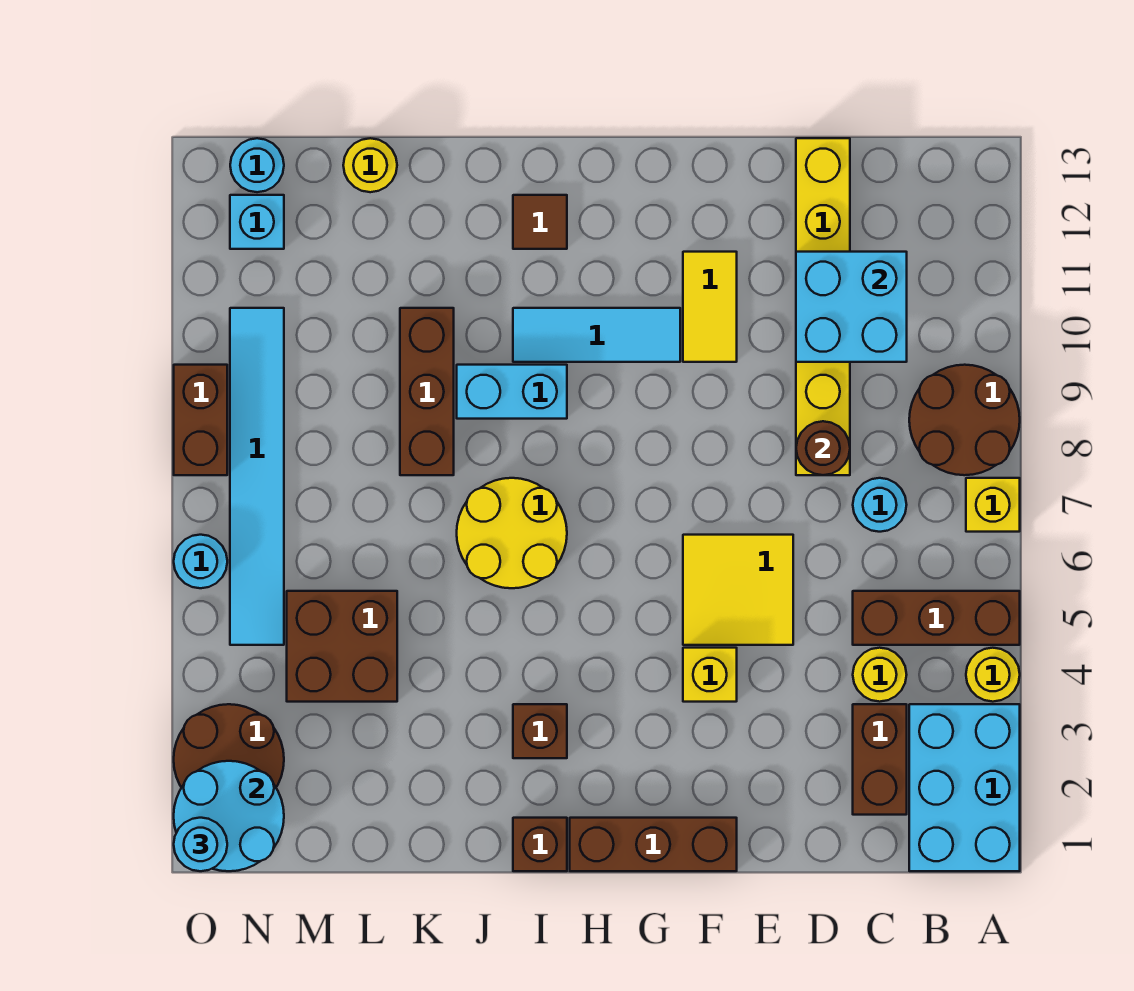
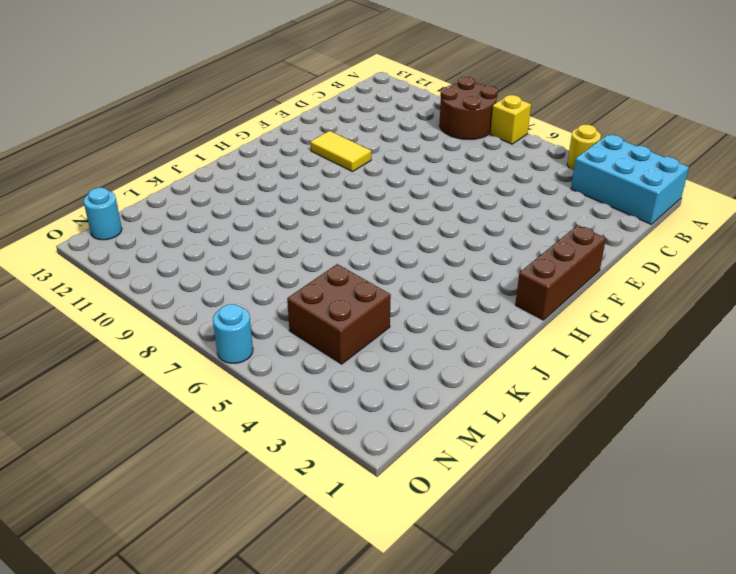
none -> brown 1x3 brick [853,591,1020,645]
none -> brown 1x2 brick [853,704,907,815]
none -> yellow 1x1 round brick [853,648,907,702]
none -> cyan 1x1 round brick [853,478,907,532]

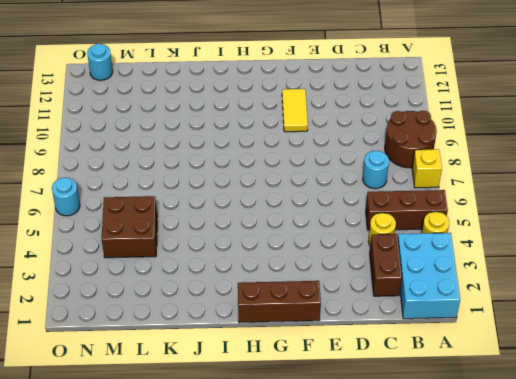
none -> yellow 1x6 brick [796,138,850,475]
none -> yellow 2x2 tile [683,535,793,645]
none -> yellow 1x1 brick [683,648,737,702]
none -> cyan 1x3 tile [513,308,680,362]

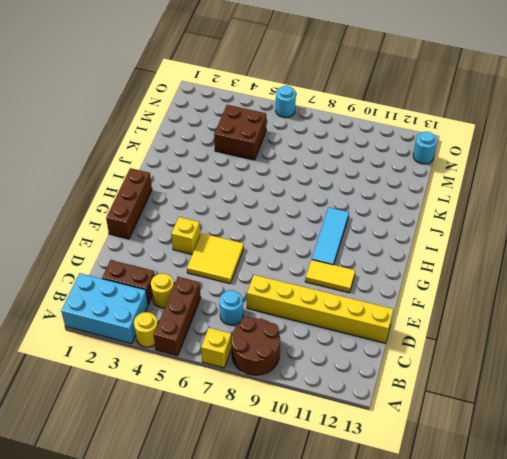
none -> brown 1x1 brick [513,818,567,871]
none -> brown 1x1 brick [513,704,567,758]
none -> yellow 2x2 round brick [457,478,567,588]
none -> cyan 1x2 brick [457,365,567,419]

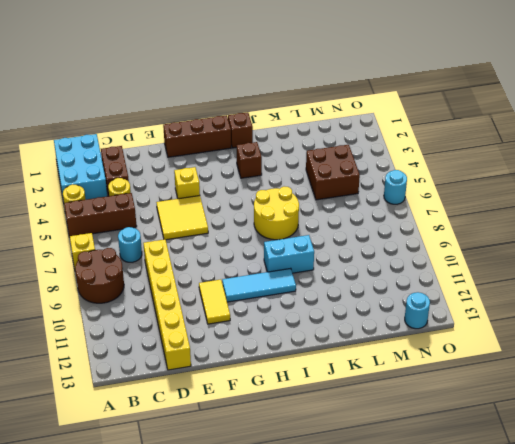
none -> brown 1x1 tile [513,195,567,249]
none -> brown 1x3 brick [400,308,454,475]
none -> yellow 1x1 round brick [343,138,397,192]
none -> brown 2x2 round brick [174,704,284,788]

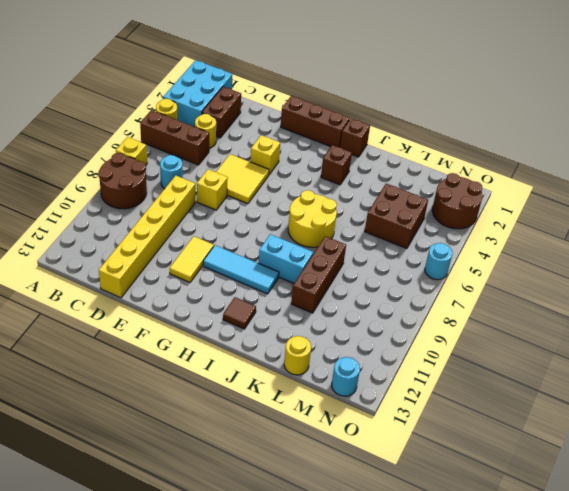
yellow 1x1 brick [197,169,228,210] -> none
none -> cyan 1x6 tile [230,308,284,645]
none -> cyan 1x1 brick [230,195,284,249]
none -> brown 1x2 brick [174,365,227,475]
none -> cyan 2x2 brick [796,252,907,362]

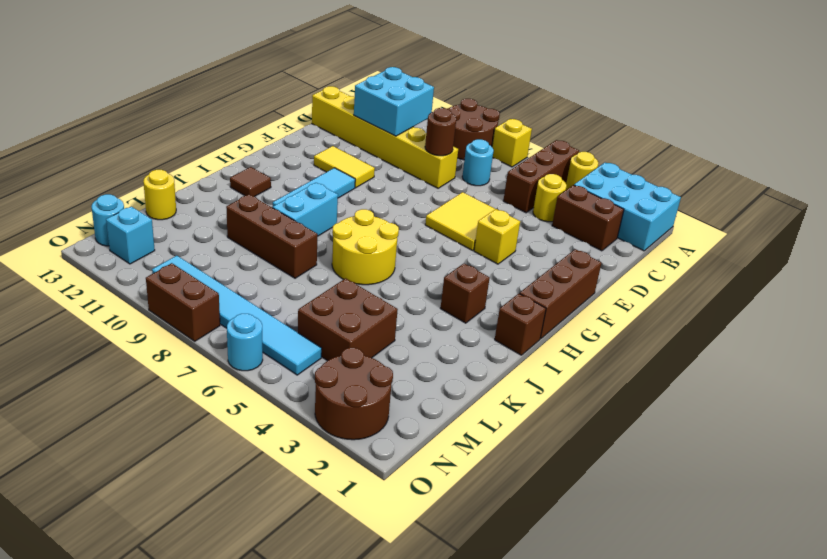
none -> cyan 2x2 round brick [174,761,284,871]
none -> cyan 1x1 round brick [174,818,227,871]

